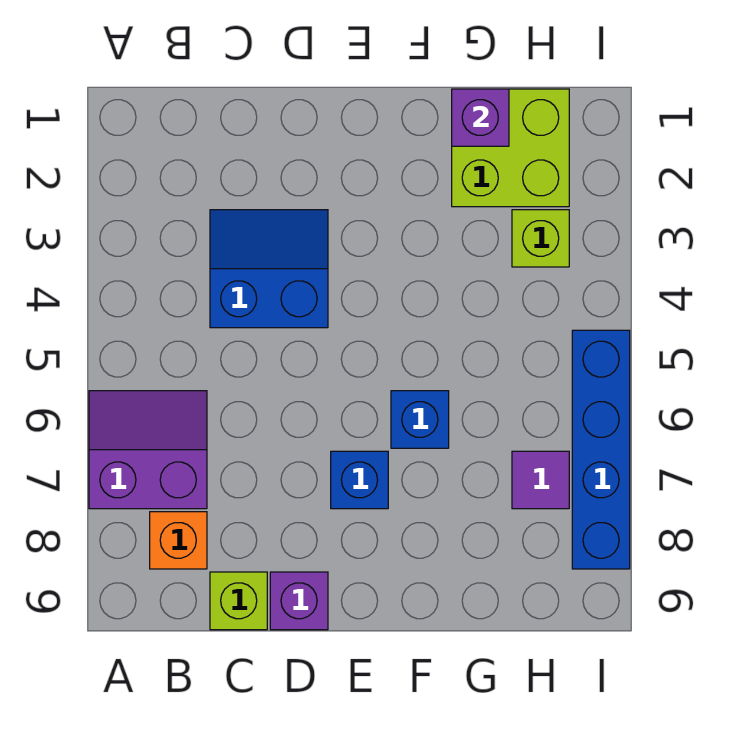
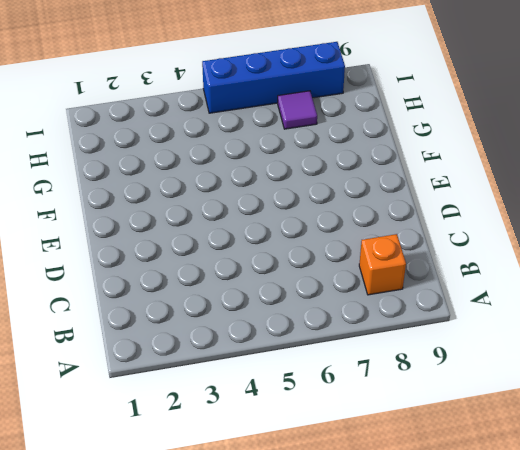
none -> purple 2x2 slope [89,391,207,509]
none -> blue 2x2 slope [210,210,328,328]
none -> lime 1x1 brick [210,572,267,630]

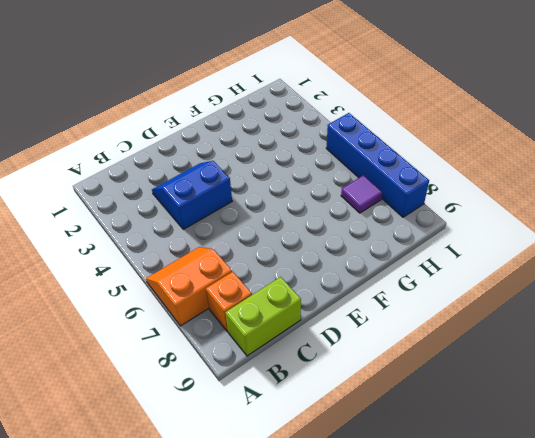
orange 2x2 slope [146,247,232,326] -> purple 2x2 slope [89,391,207,509]
lime 1x2 brick [225,277,301,356] -> lime 1x1 brick [210,572,267,630]
none -> purple 1x1 brick [270,572,328,630]
none -> blue 1x1 brick [331,451,388,509]
none -> blue 1x1 brick [391,391,449,448]

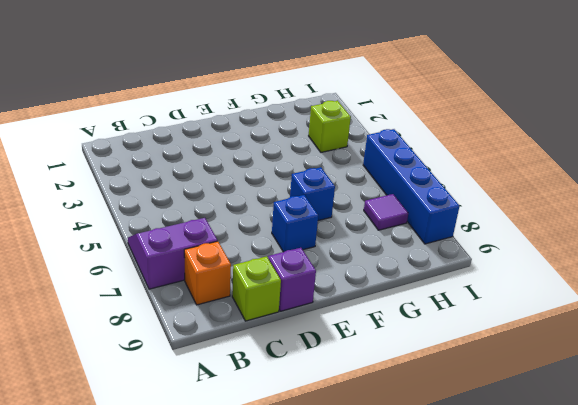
none -> blue 2x2 slope [210,210,328,328]
none -> lime 2x2 brick [452,89,569,207]
none -> purple 1x1 brick [452,89,509,146]

